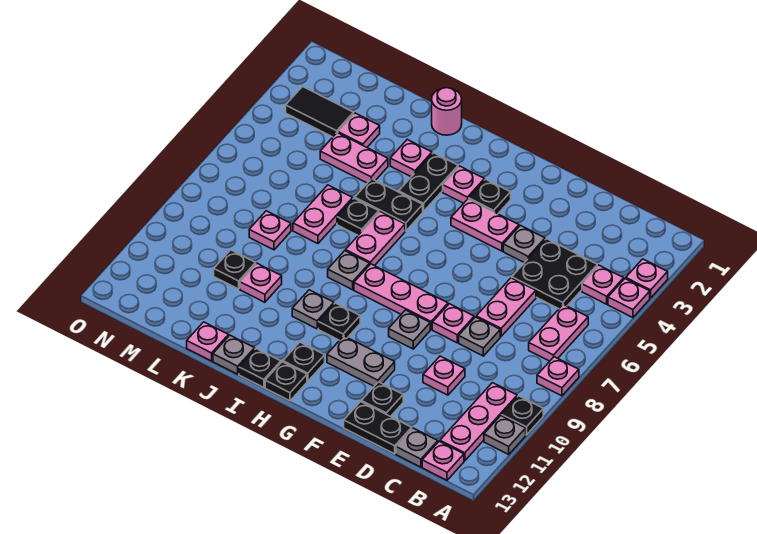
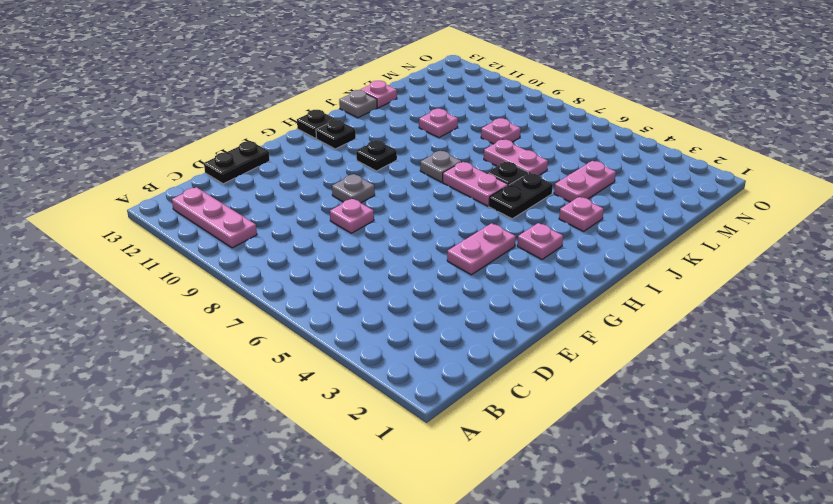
none -> pink 1x1 plate [626,259,668,298]
none -> pink 1x1 plate [608,278,650,318]
none -> pink 1x1 plate [537,357,579,396]
none -> black 1x1 plate [502,396,543,435]

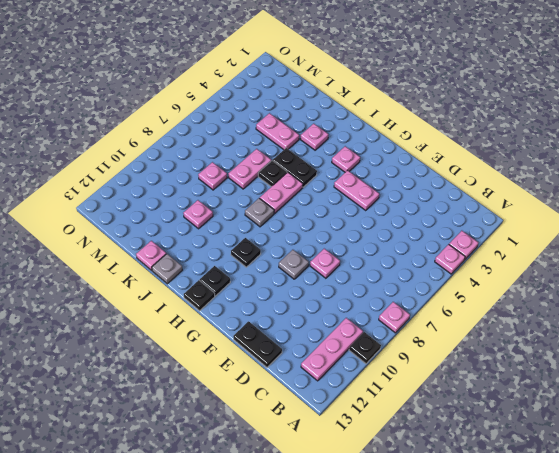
none -> grey 1x1 plate [484,416,526,454]
none -> pink 1x1 plate [582,265,624,304]
none -> pink 1x2 plate [529,304,588,361]
none -> pink 1x1 plate [422,441,464,480]

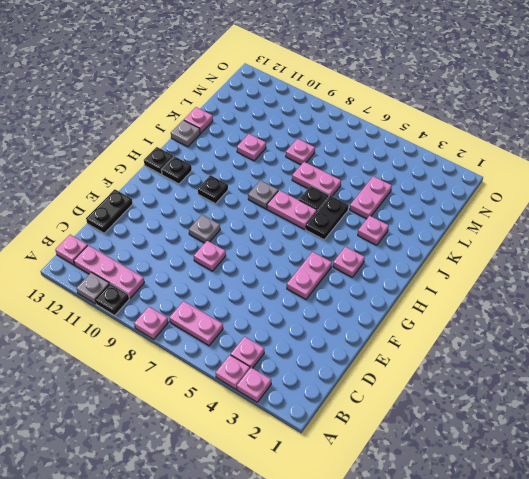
none -> black 2x2 plate [512,239,597,309]
none -> grey 1x1 plate [396,428,438,467]
none -> pink 1x2 plate [476,278,536,336]
none -> grey 1x1 plate [459,317,500,356]

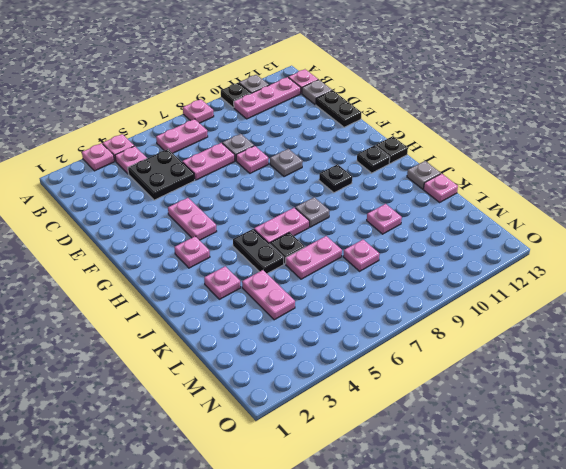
none -> pink 1x1 plate [423,356,465,395]
none -> grey 1x1 plate [503,225,545,263]
none -> black 1x1 plate [361,382,403,417]
none -> pink 1x3 plate [354,264,448,329]

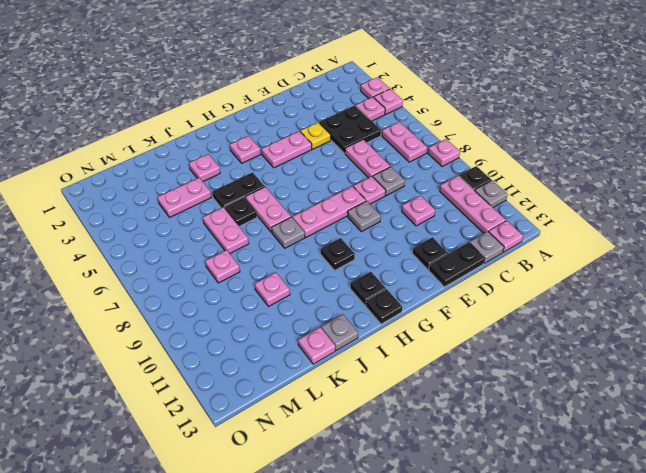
yellow 1x1 plate [300,122,331,149] -> grey 1x1 plate [503,225,545,263]
none -> grey 1x2 plate [327,336,395,386]
none -> black 1x1 plate [469,179,511,214]
none -> black 1x2 plate [399,153,458,211]
none -> grey 1x1 plate [292,290,334,329]

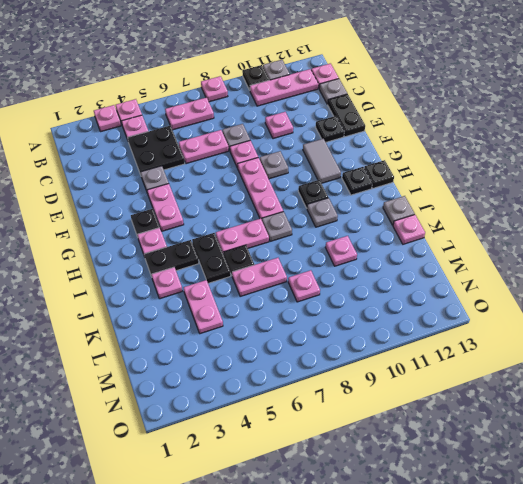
grey 1x2 tile [303,139,341,183] -> grey 1x2 plate [327,336,395,386]
none -> black 1x1 plate [239,349,281,388]
none -> pink 1x1 round brick [432,88,462,135]
none -> pink 1x1 plate [338,113,380,147]
none -> black 1x1 plate [214,250,256,289]

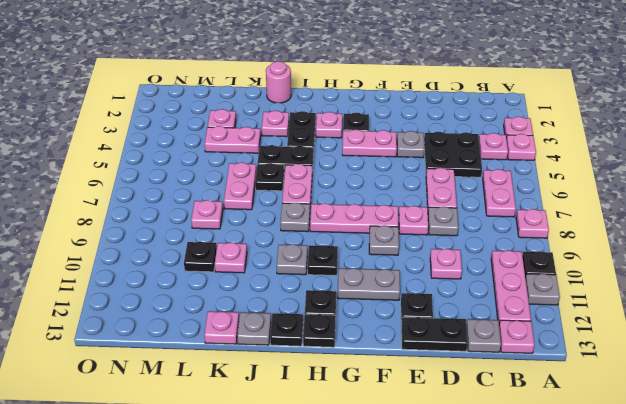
none -> black 1x2 tile [286,87,354,137]

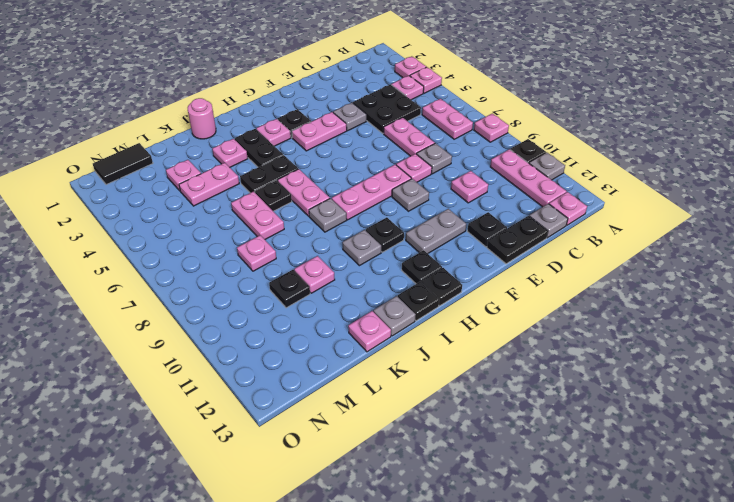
black 1x2 tile [93,143,153,185] -> black 1x2 tile moved to [286,87,354,137]

